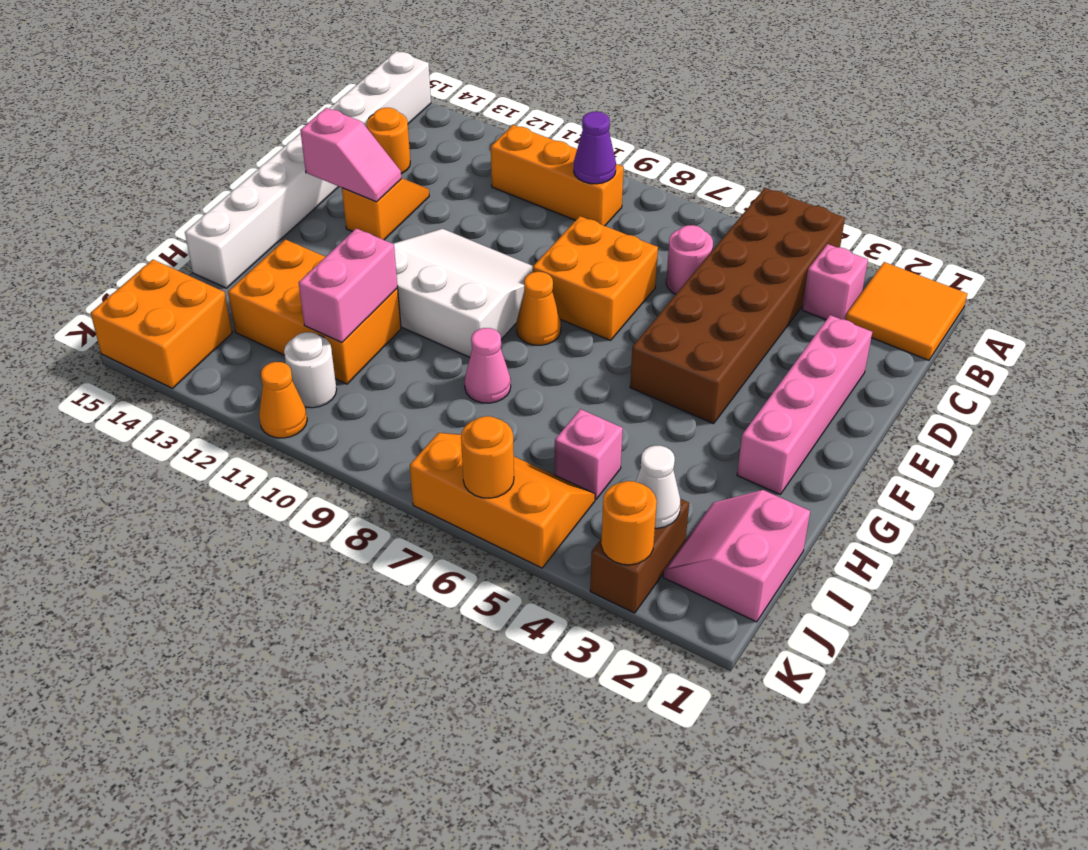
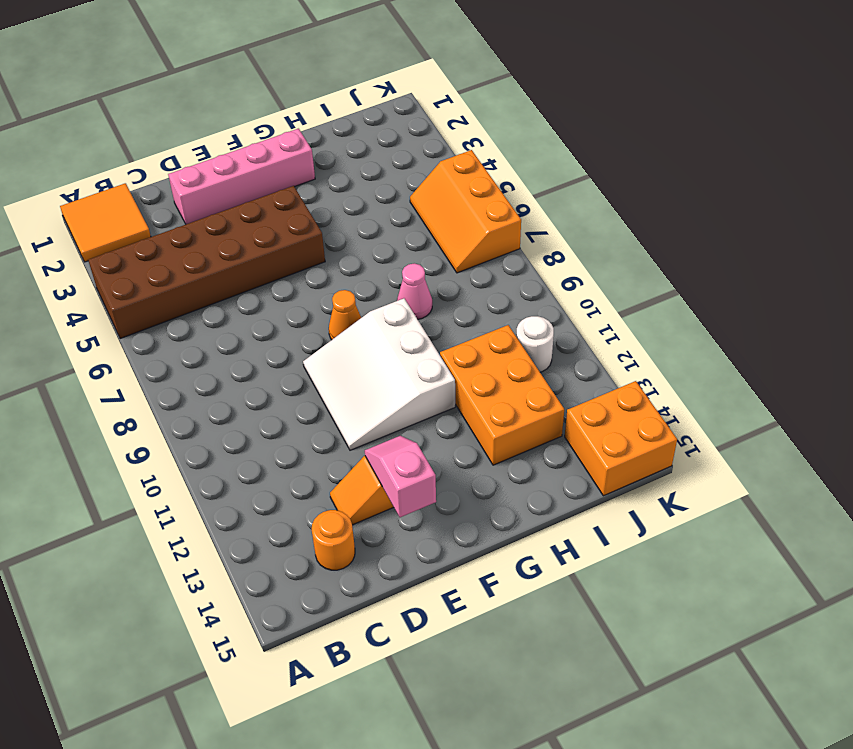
none -> white 1x8 brick [185,51,431,288]
none -> pink 1x1 brick [802,244,868,320]
none -> orange 1x3 brick [491,125,623,226]

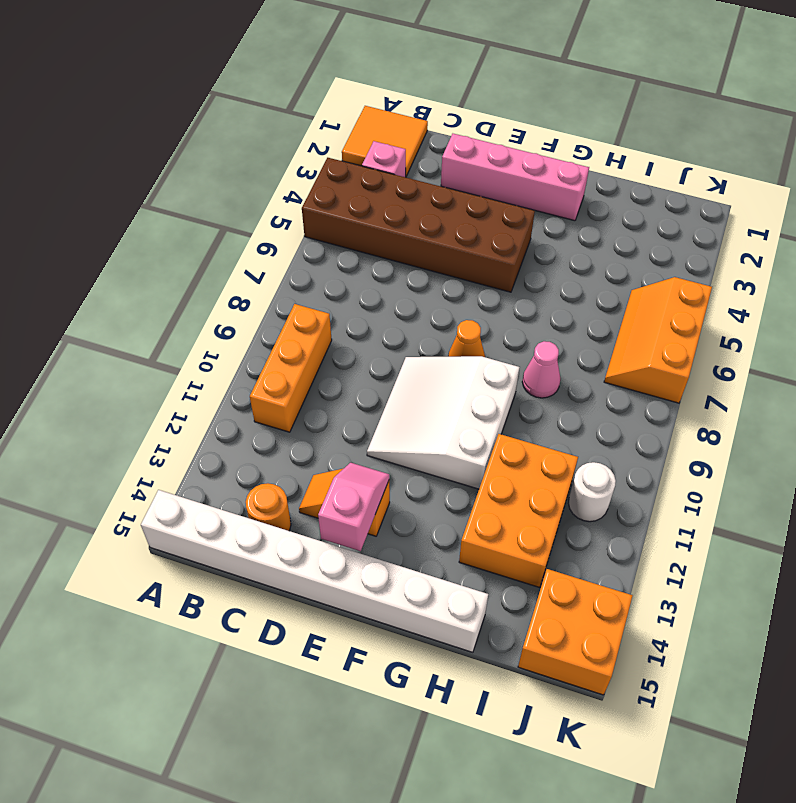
none -> pink 1x1 round brick [666,225,713,294]
none -> orange 2x2 brick [533,216,658,341]
none -> pink 2x2 slope [663,490,810,622]

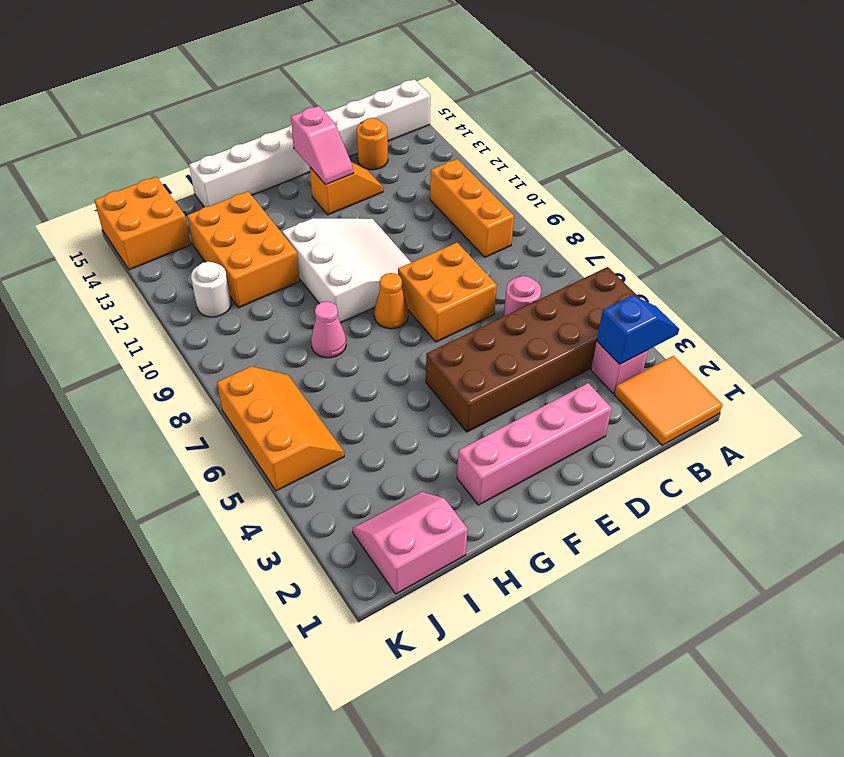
blue 1x2 slope [597,295,679,364] -> none
none -> pink 1x1 brick [555,409,623,499]
none -> brown 1x2 brick [590,499,689,613]
none -> orange 1x1 cone [259,362,307,438]

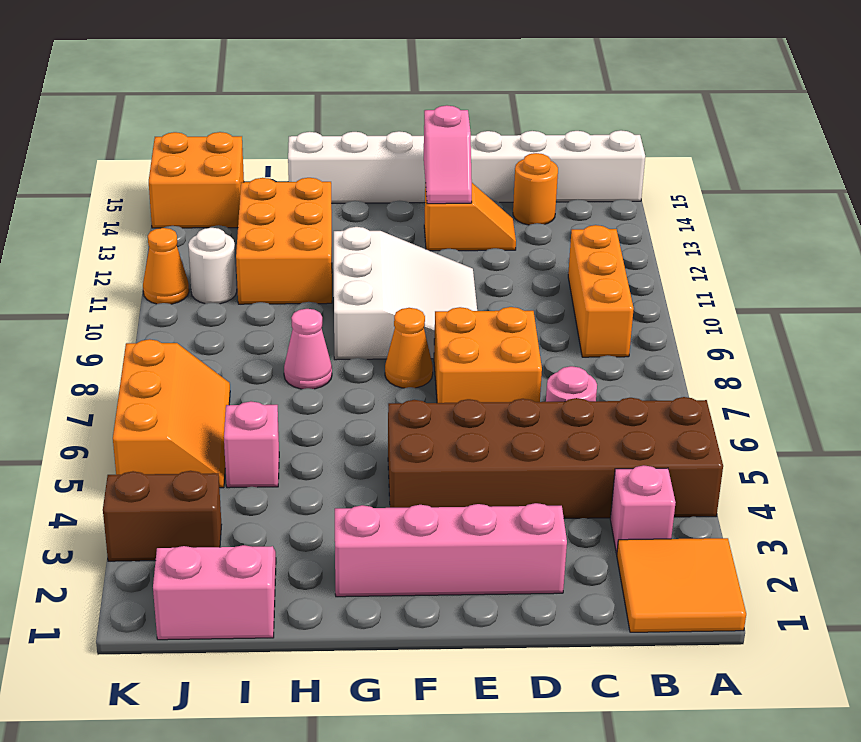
none -> purple 1x1 cone [574,112,616,184]
none -> pink 1x2 brick [299,228,398,342]
none -> white 1x1 cone [636,446,681,528]

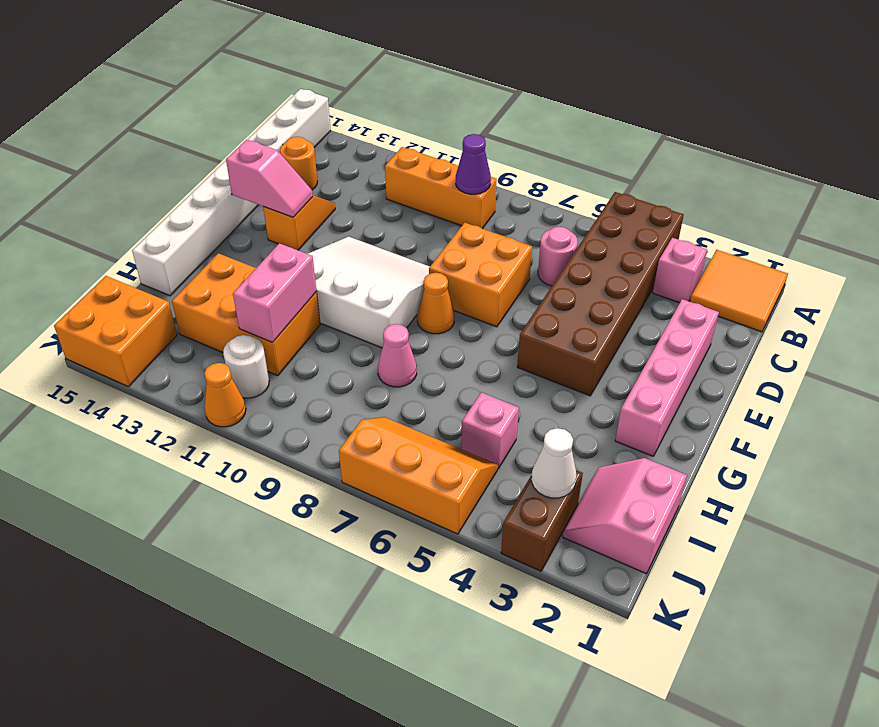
none -> orange 1x1 round brick [601,481,657,565]
none -> orange 1x1 round brick [461,416,514,498]

